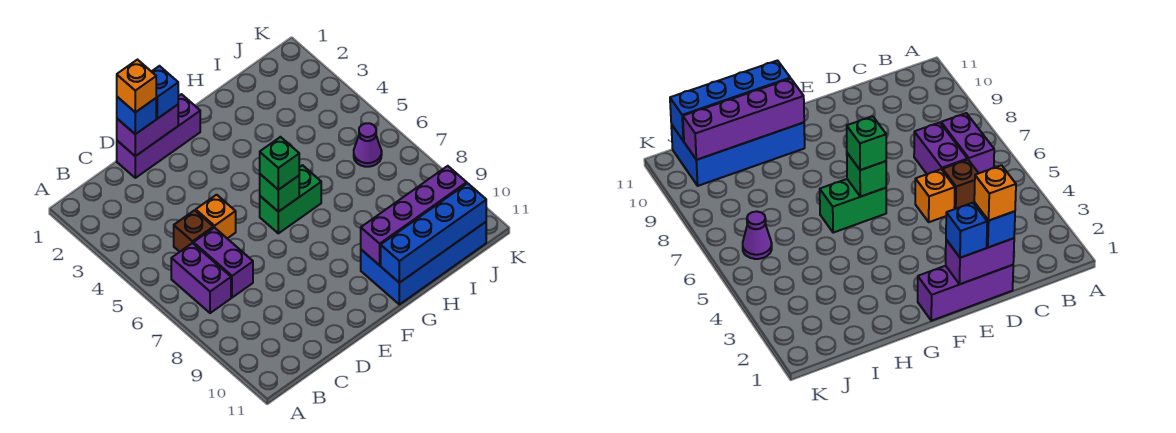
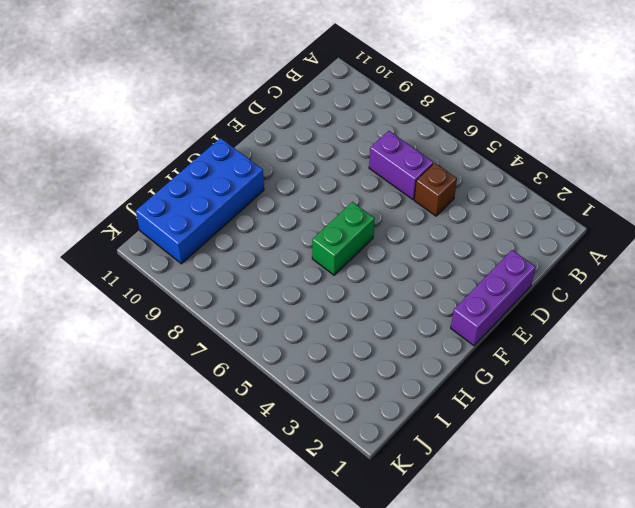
none -> purple 1x2 brick [171,243,231,313]
none -> orange 1x1 brick [196,195,236,239]
none -> purple 1x1 cone [354,123,382,167]

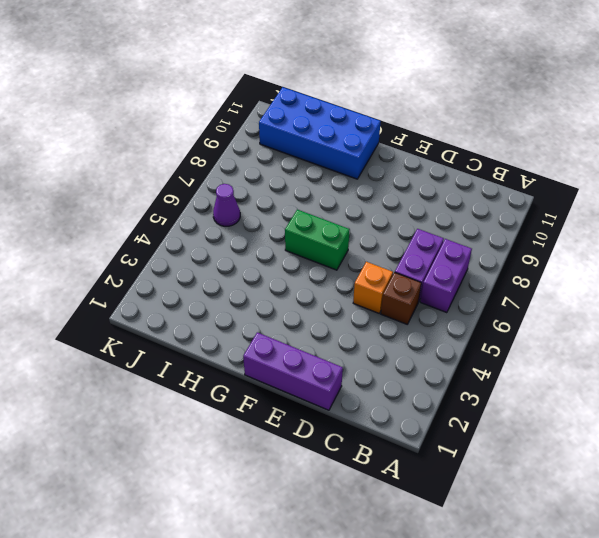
none -> purple 1x2 brick [117,105,178,156]
none -> green 1x1 brick [260,174,299,212]
none -> purple 1x4 brick [361,166,467,265]

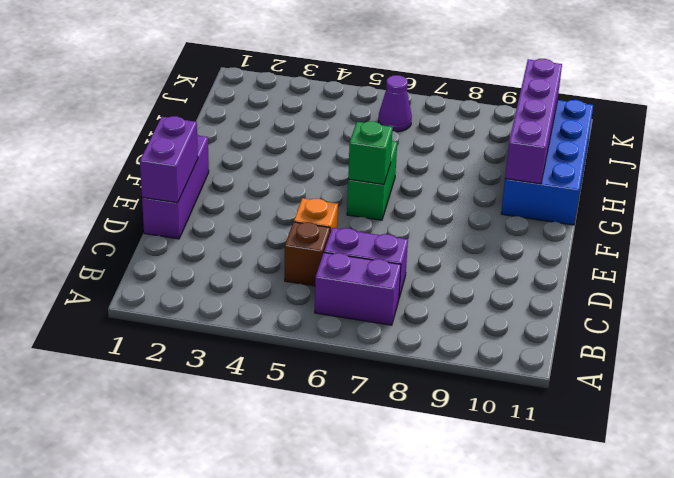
none -> blue 1x4 brick [381,183,486,283]
none -> blue 1x1 brick [117,97,156,134]
none -> blue 1x1 brick [151,66,178,119]

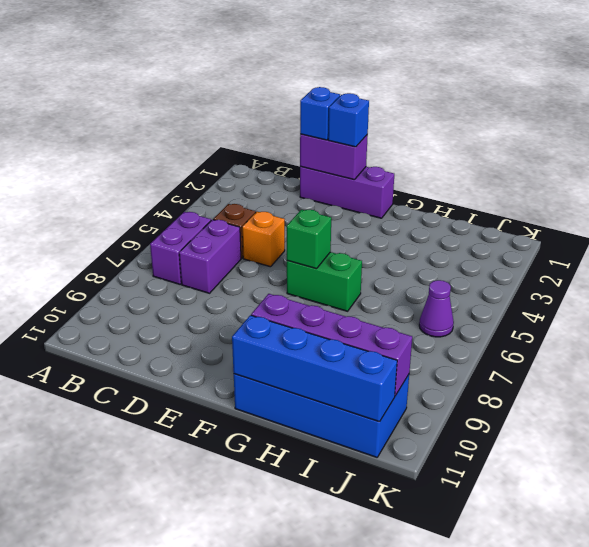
none -> green 1x1 brick [260,137,299,190]
none -> orange 1x1 brick [117,60,156,112]

